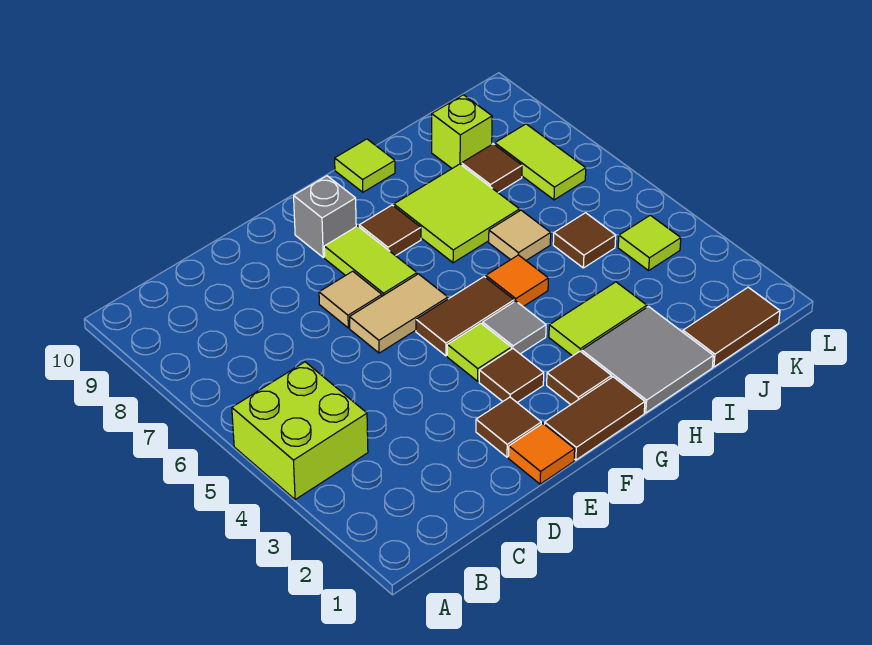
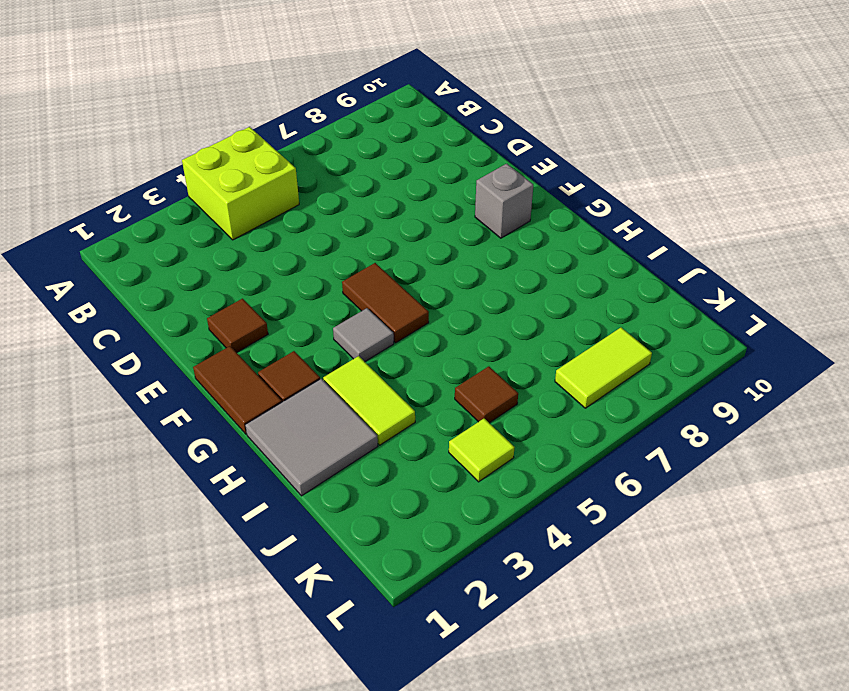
none -> orange 1x1 tile [509,424,575,484]
none -> tan 1x2 tile [350,274,448,353]
none -> tan 1x1 tile [319,271,382,328]

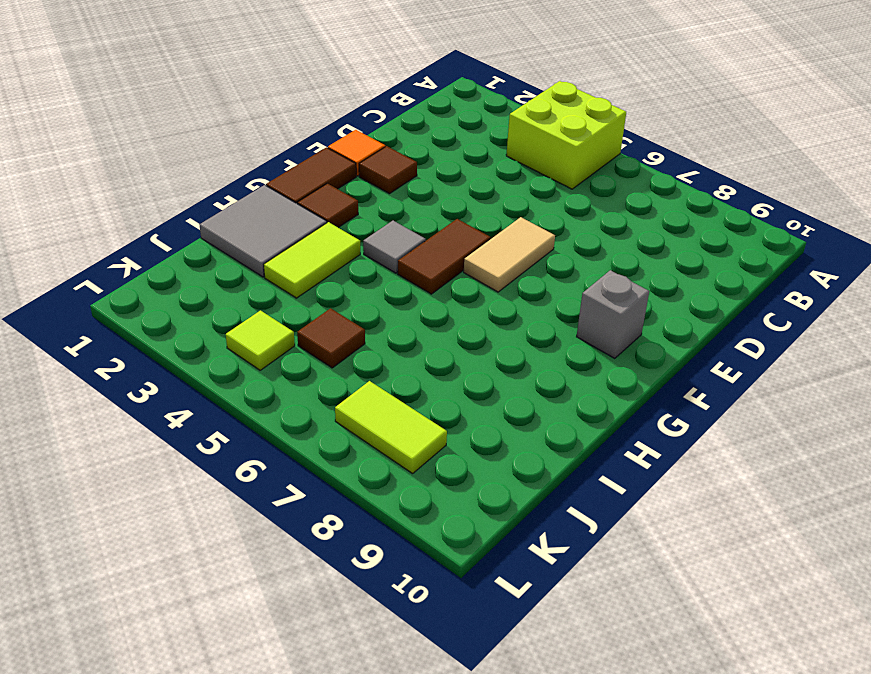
none -> tan 1x1 tile [319,271,382,328]
none -> brown 1x1 tile [479,349,544,402]
none -> lime 1x1 tile [447,323,511,381]

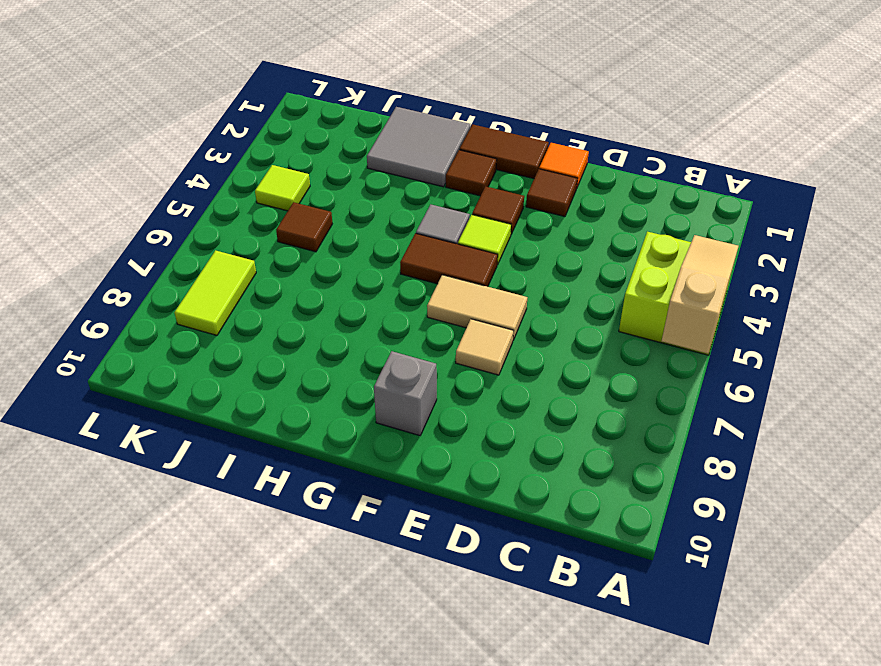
tan 1x3 slope [662,235,738,353] -> none
none -> lime 1x2 tile [324,226,417,296]
none -> brown 1x1 tile [359,205,421,256]
none -> lime 1x2 tile [549,282,647,356]

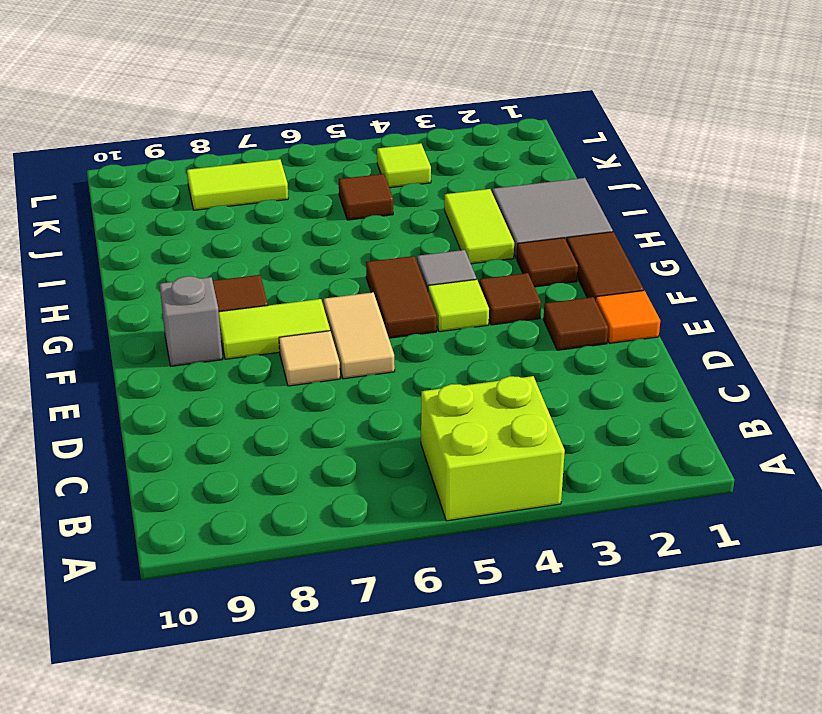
none -> orange 1x1 tile [486,255,548,306]
none -> lime 2x2 tile [394,164,520,263]
none -> lime 1x1 tile [335,139,395,192]

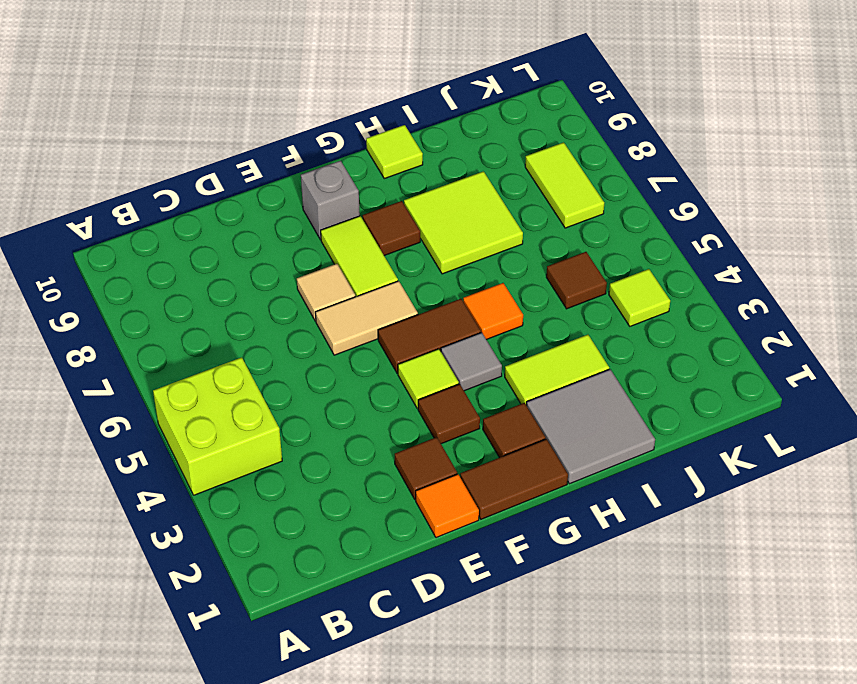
none -> tan 1x1 tile [489,210,551,260]
none -> brown 1x2 tile [683,287,780,367]
none -> brown 1x1 tile [462,144,522,192]

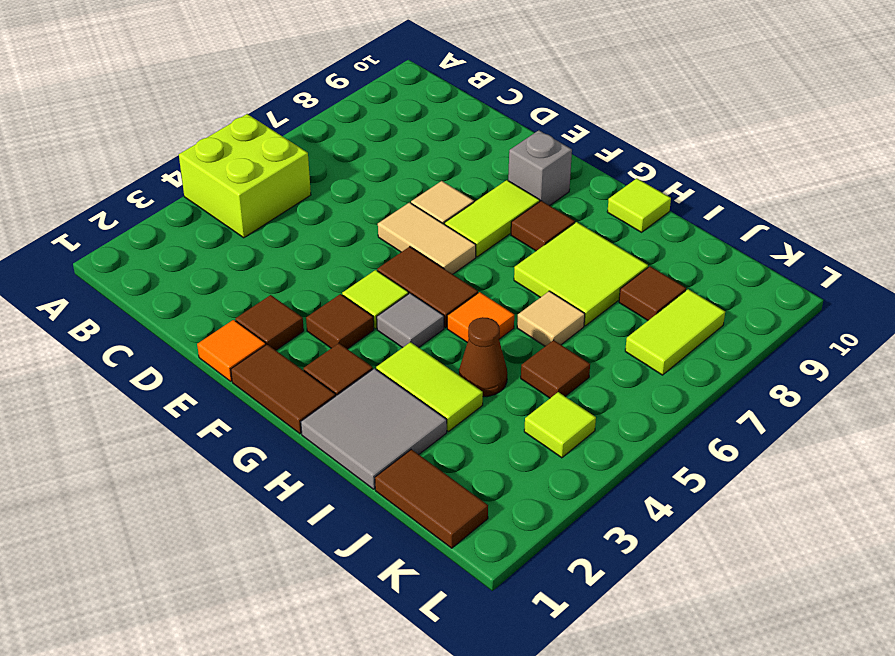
brown 1x1 cone [459,317,507,397] -> none
none -> lime 1x1 brick [432,95,492,168]

